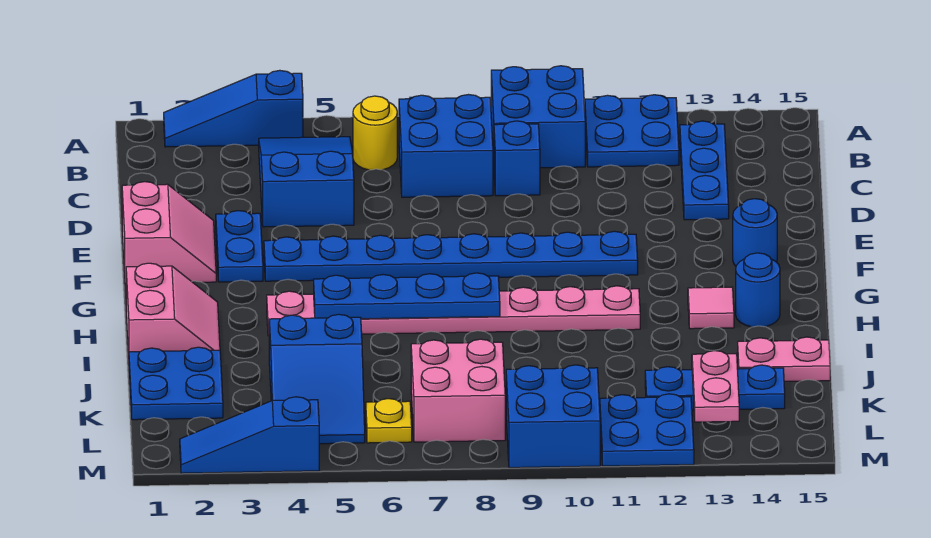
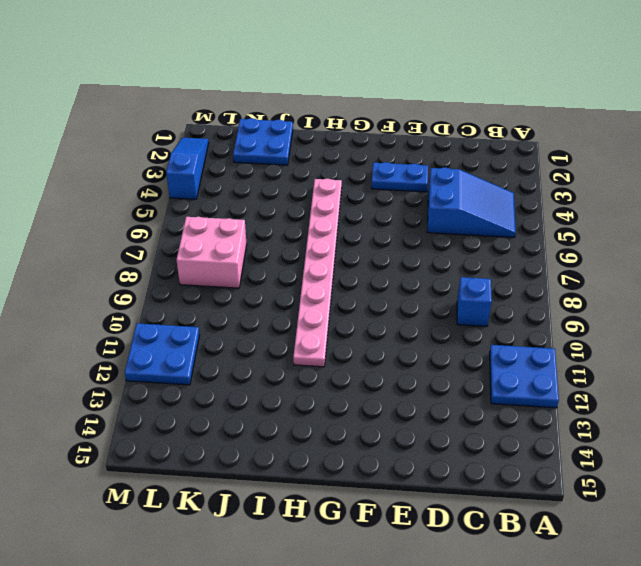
none -> blue 1x3 slope [164,70,303,147]
none -> blue 2x2 brick [491,66,585,168]
none -> yellow 1x1 round brick [353,96,397,170]

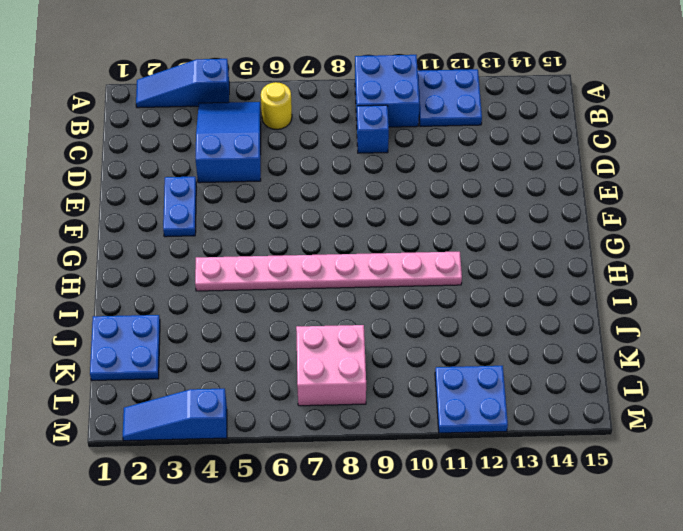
none -> blue 2x2 brick [399,95,493,197]
none -> blue 1x3 plate [680,121,729,220]
none -> pink 2x2 slope [122,182,216,284]

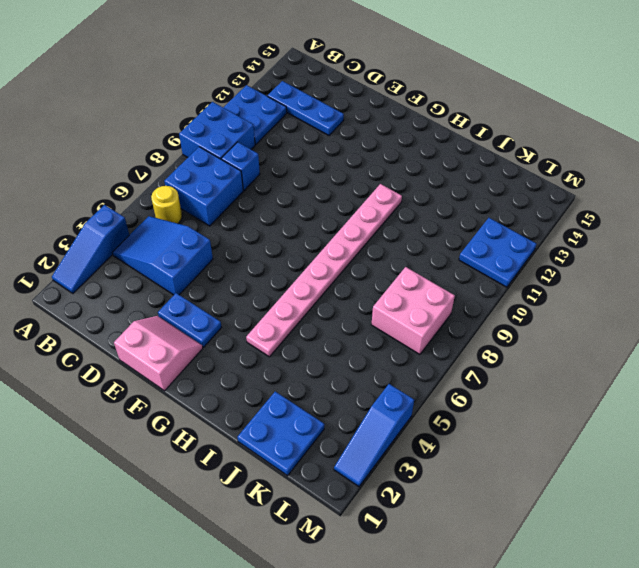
none -> blue 1x8 plate [264,231,638,281]
none -> blue 1x1 round brick [733,199,777,266]
none -> pink 2x2 slope [126,263,220,357]

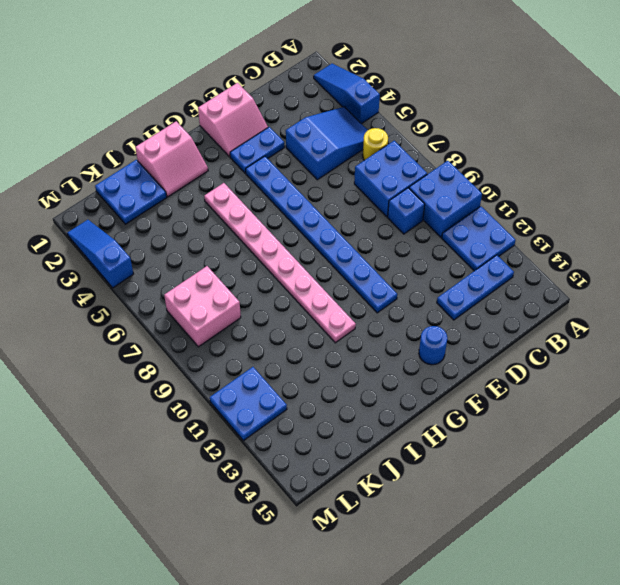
none -> pink 1x1 tile [688,287,734,329]
none -> blue 1x1 round brick [736,253,780,327]
none -> blue 2x3 slope [269,314,365,444]

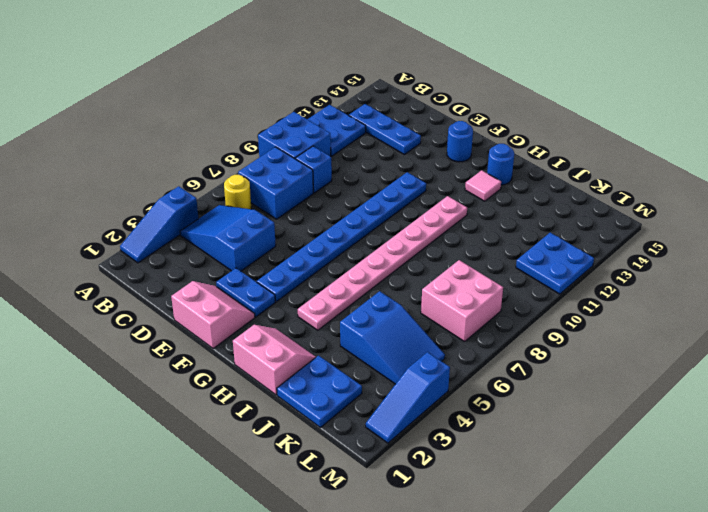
none -> pink 1x2 plate [738,337,830,381]
none -> blue 1x3 plate [645,365,785,410]
none -> yellow 1x1 plate [366,399,412,443]

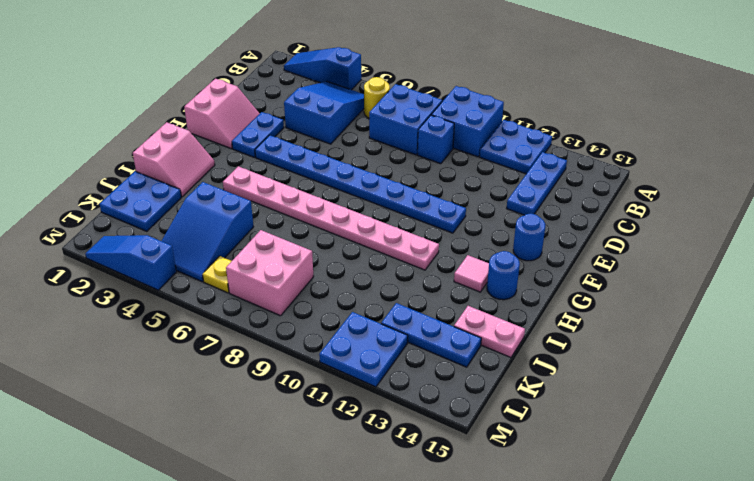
none -> blue 2x2 brick [506,365,600,468]
none -> blue 1x4 plate [314,273,500,319]
none -> pink 1x2 plate [692,351,739,422]

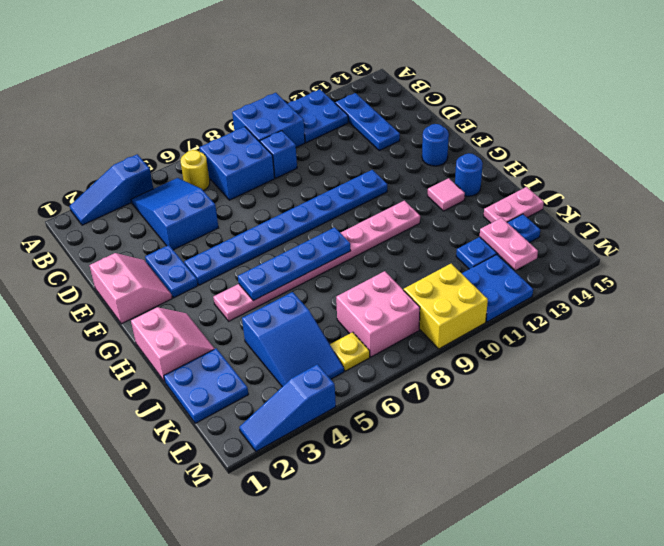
yellow 2x2 brick [404,264,488,349] -> blue 2x2 brick [506,365,600,468]

